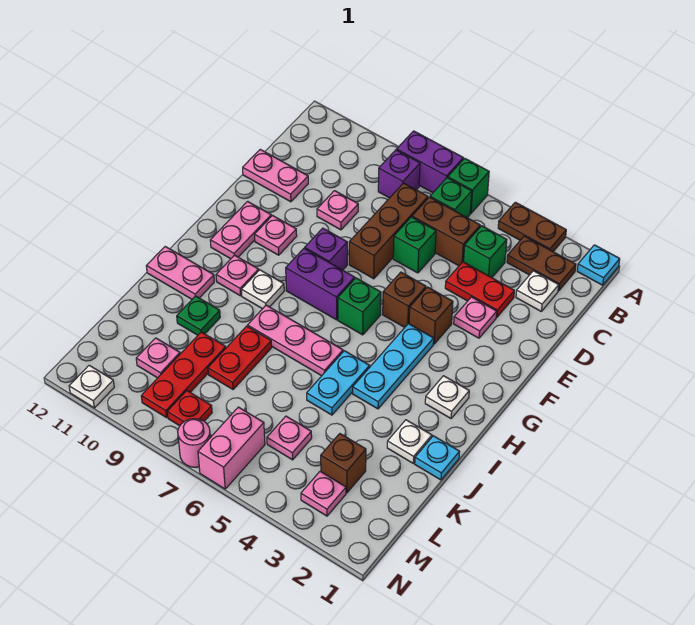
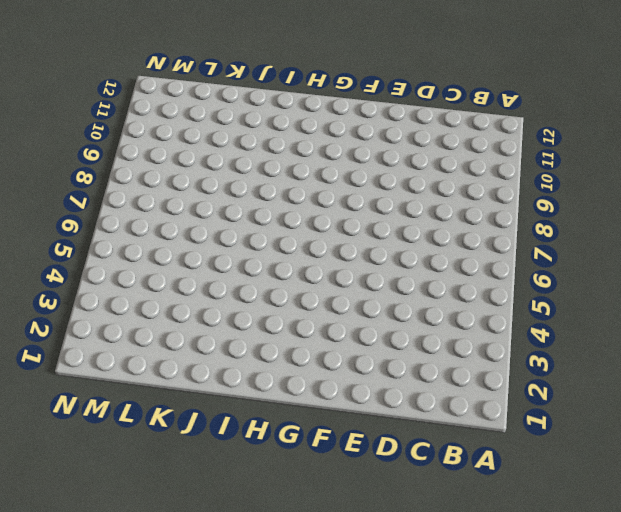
none -> cyan 1x1 plate [577,245,620,285]
none -> brown 1x2 plate [498,202,566,251]
none -> green 1x1 brick [448,158,489,213]
none -> purple 1x2 brick [397,131,463,193]

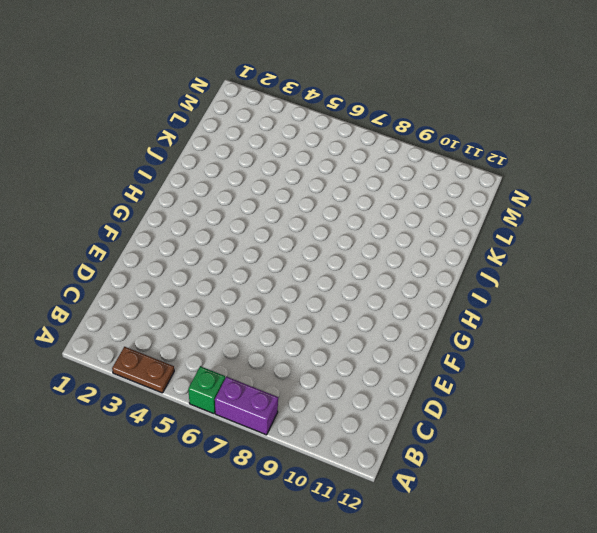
none -> cyan 1x1 plate [577,245,620,285]
none -> brown 1x2 plate [507,236,576,291]
none -> green 1x1 brick [430,178,472,218]
none -> purple 1x1 brick [378,150,420,198]

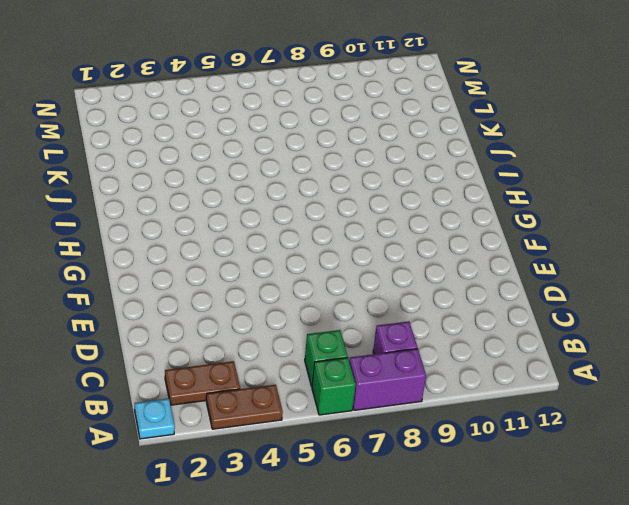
none -> white 1x1 plate [516,271,559,311]
none -> green 1x1 brick [464,226,507,278]
none -> brown 1x2 brick [412,197,480,266]
none -> brown 1x3 brick [349,183,428,279]

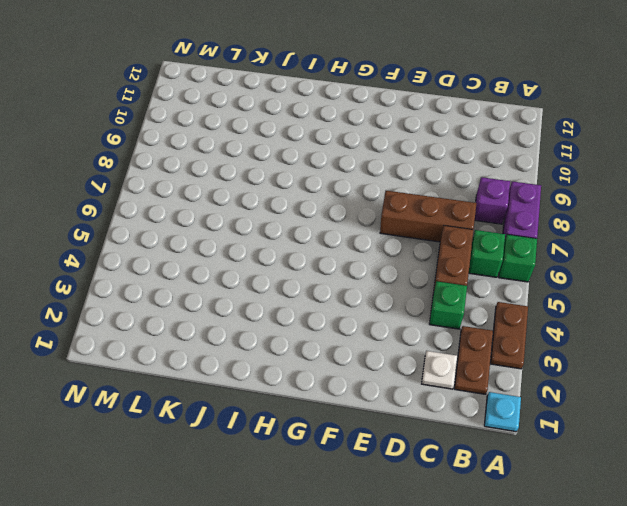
none -> red 1x2 plate [445,262,514,317]
none -> green 1x1 brick [393,217,436,273]
none -> pink 1x1 plate [317,191,358,230]
none -> pink 1x2 plate [243,149,308,202]

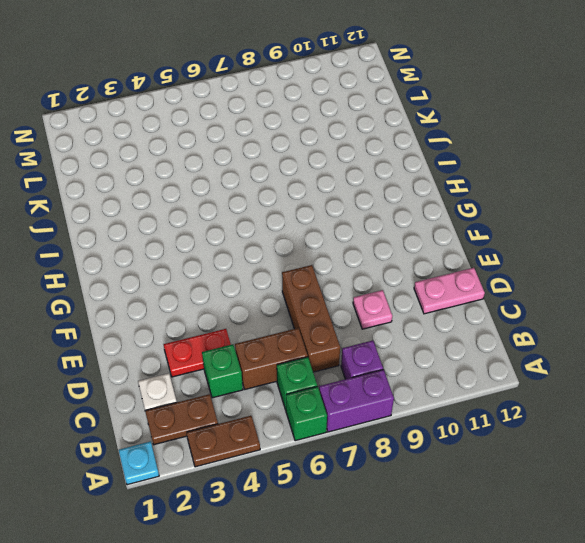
none -> green 1x1 brick [393,217,436,273]
none -> pink 1x1 plate [454,297,497,338]
none -> brown 1x1 brick [409,287,453,344]
none -> brown 1x1 brick [383,272,426,327]

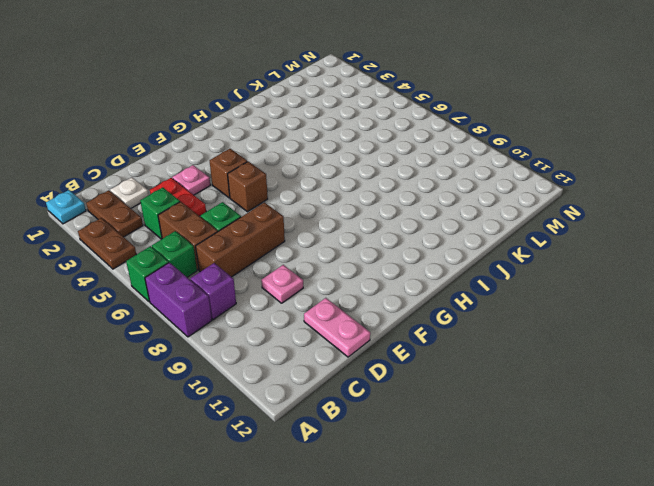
none -> purple 1x1 brick [305,228,347,270]
none -> pink 1x1 plate [255,216,297,255]
none -> pink 1x2 plate [210,201,271,259]
none -> cyan 1x3 plate [353,324,434,409]

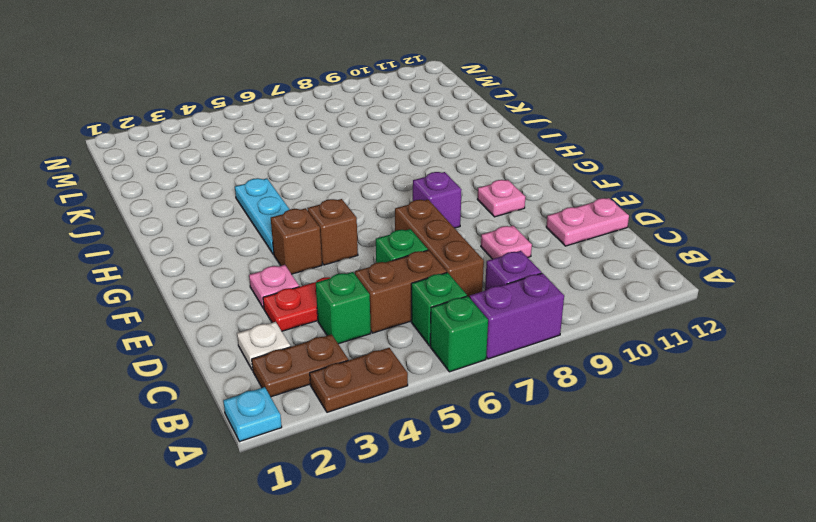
none -> pink 1x2 plate [210,201,271,259]
none -> green 1x1 brick [338,278,381,335]
none -> purple 1x2 brick [286,248,355,320]
none -> white 1x1 plate [425,376,469,418]

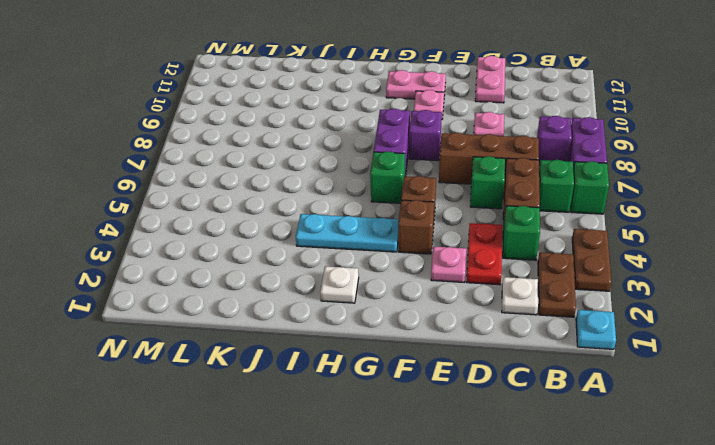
none -> white 1x1 plate [241,270,284,309]
none -> pink 1x1 plate [216,255,259,296]
none -> cyan 1x2 plate [307,351,370,415]
none -> pink 1x3 plate [248,305,343,376]

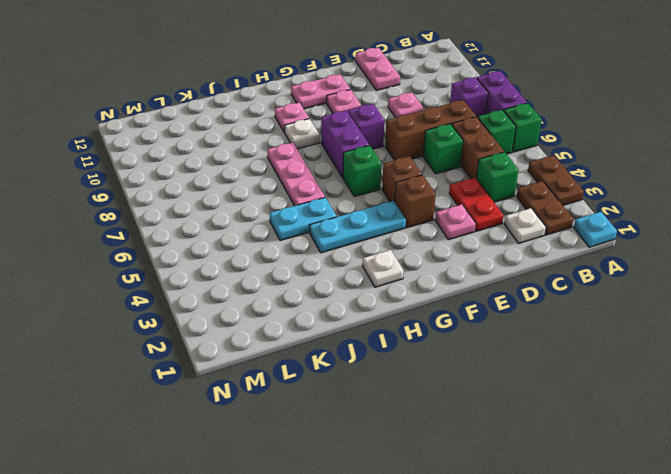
none -> pink 1x2 plate [146,247,214,299]
none -> cyan 1x1 plate [415,436,459,480]
none -> white 1x1 plate [387,420,432,463]
none -> red 1x2 plate [208,326,272,389]

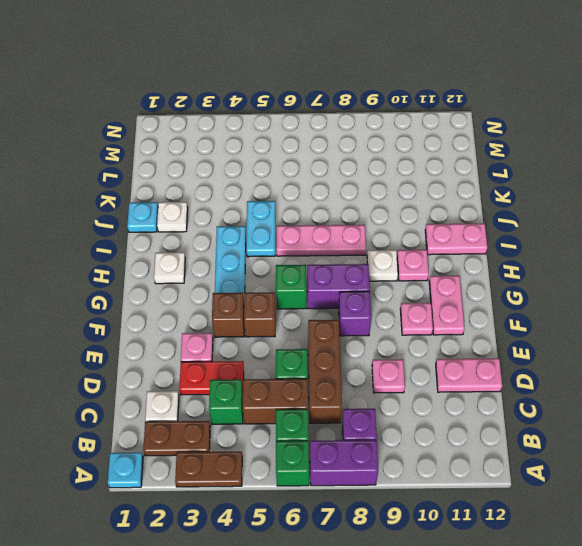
none -> red 1x2 plate [208,326,272,389]
none -> green 1x1 plate [177,296,220,335]
none -> red 1x3 plate [141,332,226,418]
none -> brown 1x1 brick [321,434,366,493]

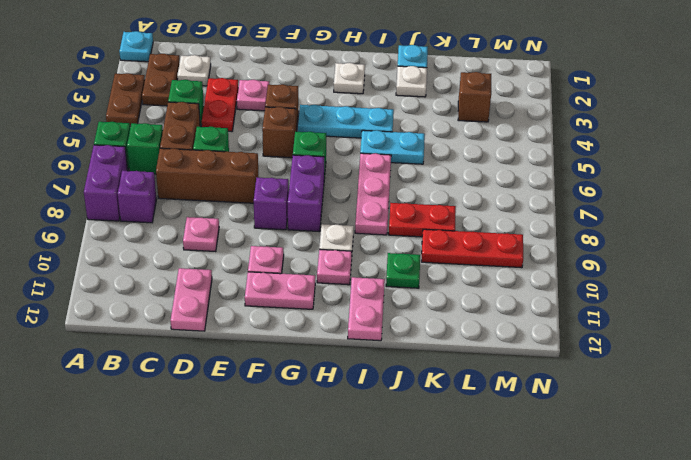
none -> pink 1x1 plate [267,416,312,460]
none -> pink 1x1 plate [136,338,180,378]
none -> pink 1x1 plate [301,472,346,516]
none -> pink 1x2 brick [198,407,265,489]

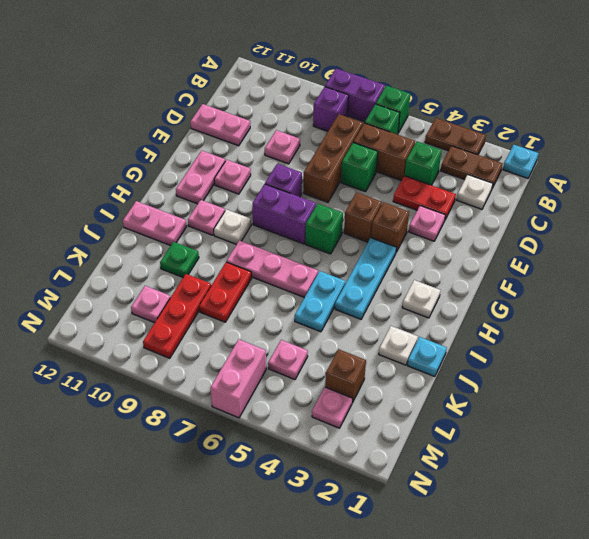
none -> red 1x1 plate [167,391,212,426]
none -> pink 1x1 round brick [178,419,210,467]
none -> white 1x1 plate [69,365,114,408]

